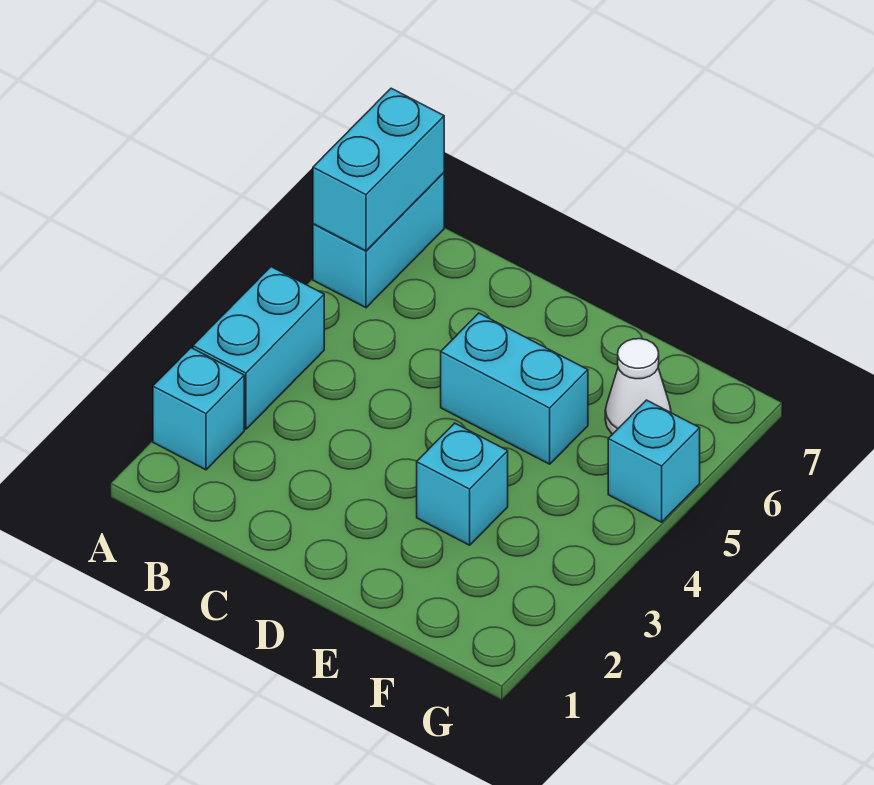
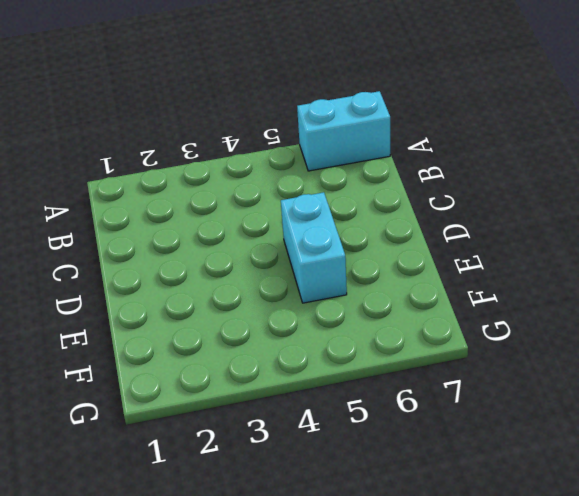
none -> cyan 1x1 brick [153,348,244,470]
none -> cyan 1x2 brick [193,267,324,429]

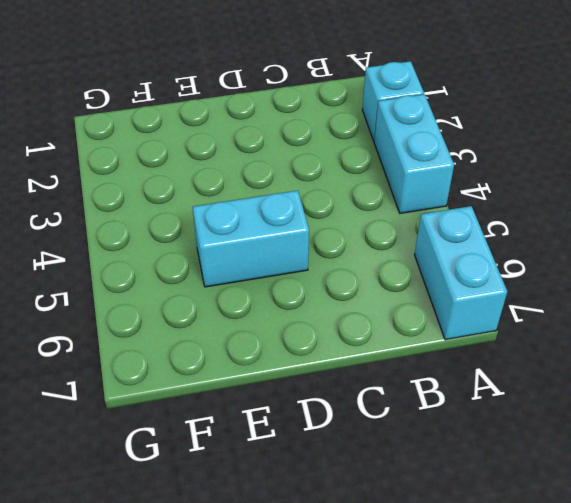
none -> cyan 1x1 brick [417,423,508,545]
none -> white 1x1 cone [605,339,671,434]

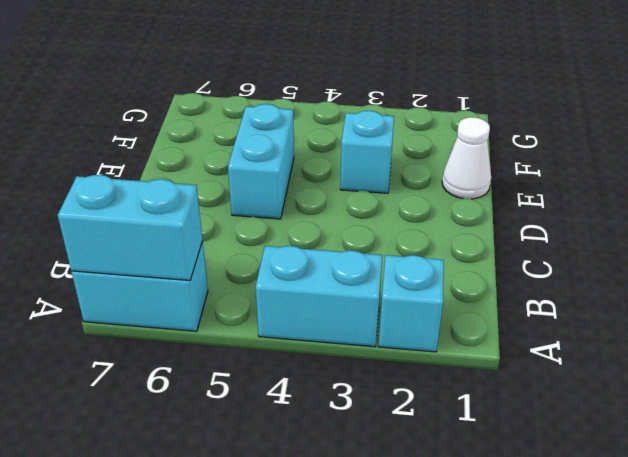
white 1x1 cone [442,117,491,199] -> white 1x1 cone moved to [605,339,671,434]
none -> cyan 1x1 brick [608,400,700,522]

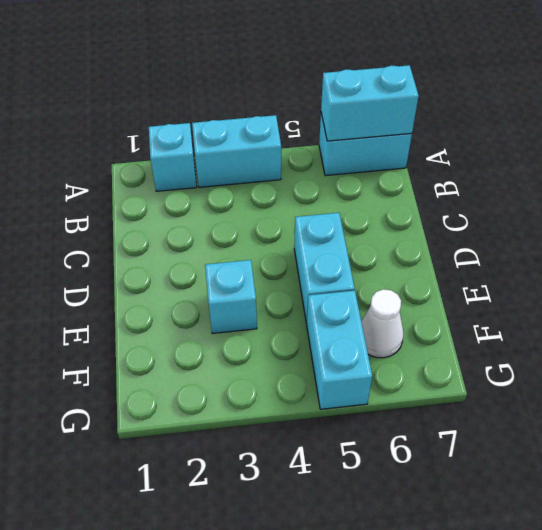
cyan 1x2 brick [307,290,372,409] -> cyan 1x1 brick [608,400,700,522]

